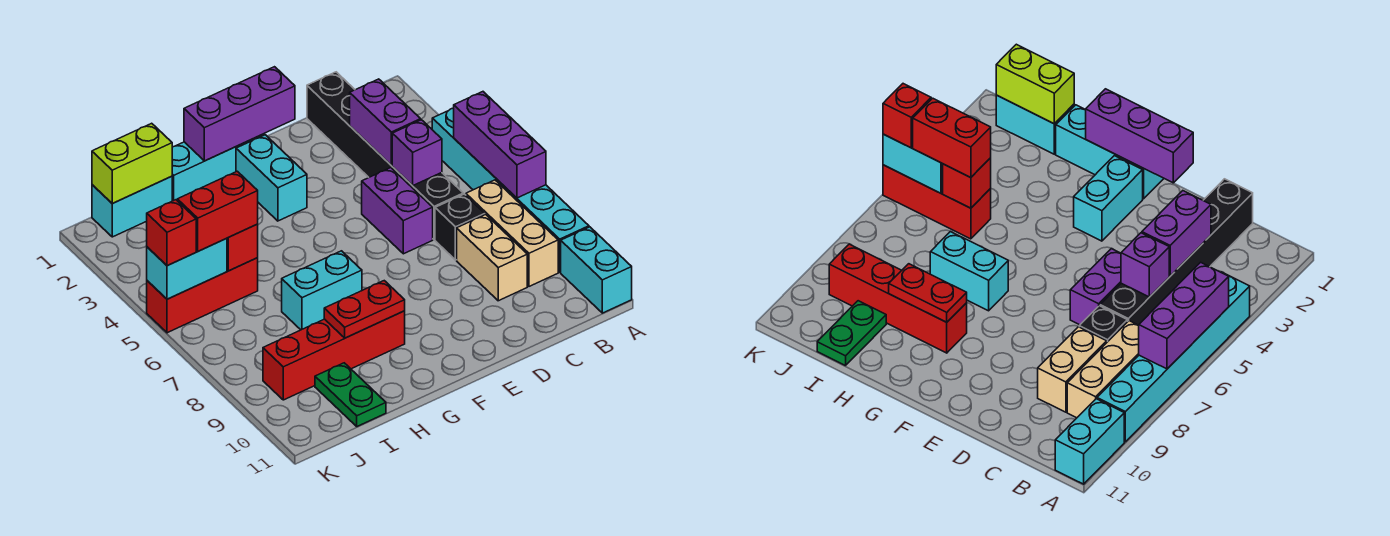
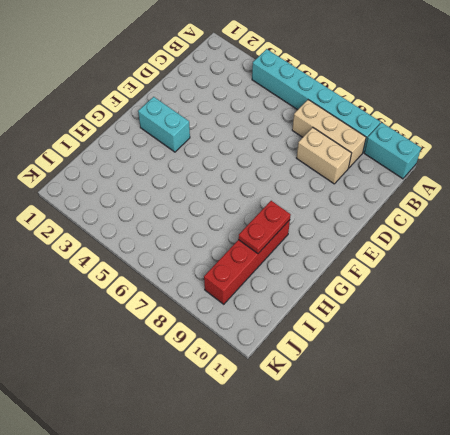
none -> black 1x6 brick [307,72,463,240]
none -> black 1x1 brick [435,194,485,260]
none -> purple 1x2 brick [362,168,433,254]

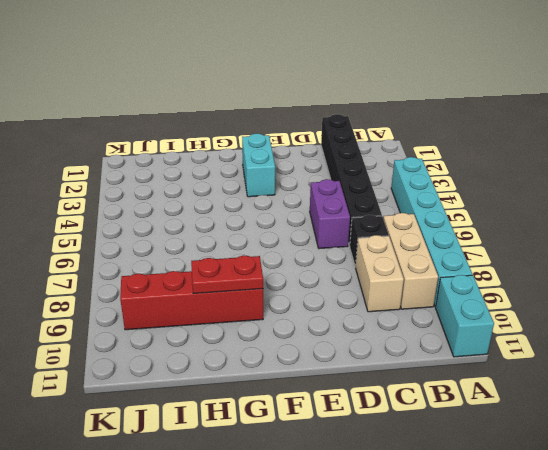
none -> cyan 1x3 brick [172,134,264,201]
none -> cyan 1x2 brick [282,251,362,330]
none -> cyan 1x2 brick [92,176,172,237]

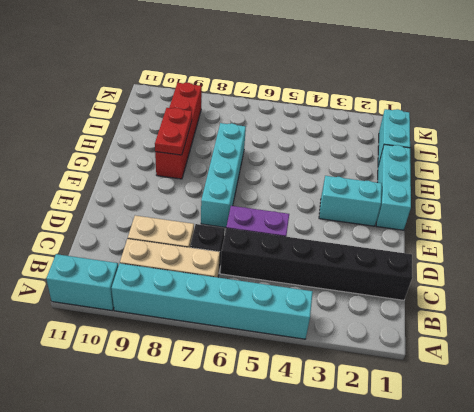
cyan 1x4 brick [201,123,246,228] -> cyan 1x2 brick [282,251,362,330]
none -> red 1x3 brick [147,258,258,333]
none -> green 1x2 plate [315,363,386,426]
none -> purple 1x3 brick [454,92,546,198]

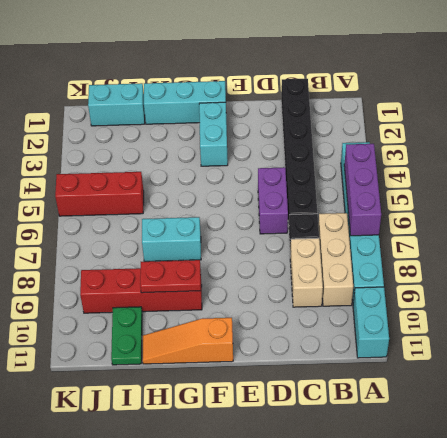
orange 1x3 slope [142,318,233,364] -> none
none -> purple 1x2 brick [350,79,421,165]
none -> purple 1x1 brick [392,120,442,186]
none -> purple 1x3 brick [184,67,295,161]

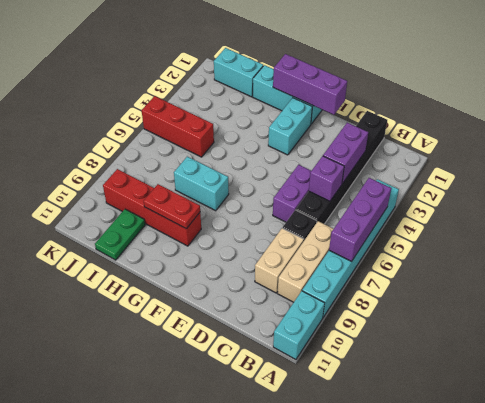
none -> lime 1x2 brick [92,123,172,203]
none -> red 1x1 brick [227,224,258,271]
none -> cyan 1x2 brick [147,238,227,299]

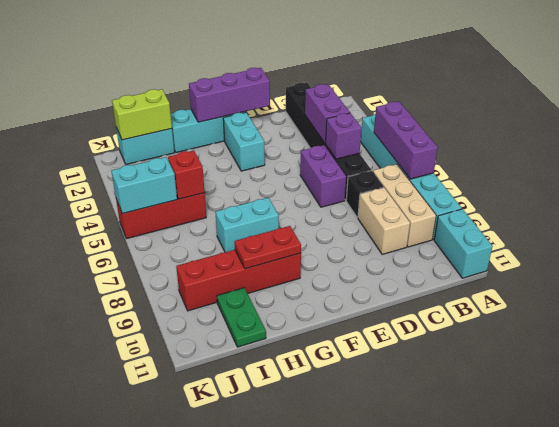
none -> red 1x2 brick [177,171,258,251]
none -> red 1x1 brick [147,200,196,266]

